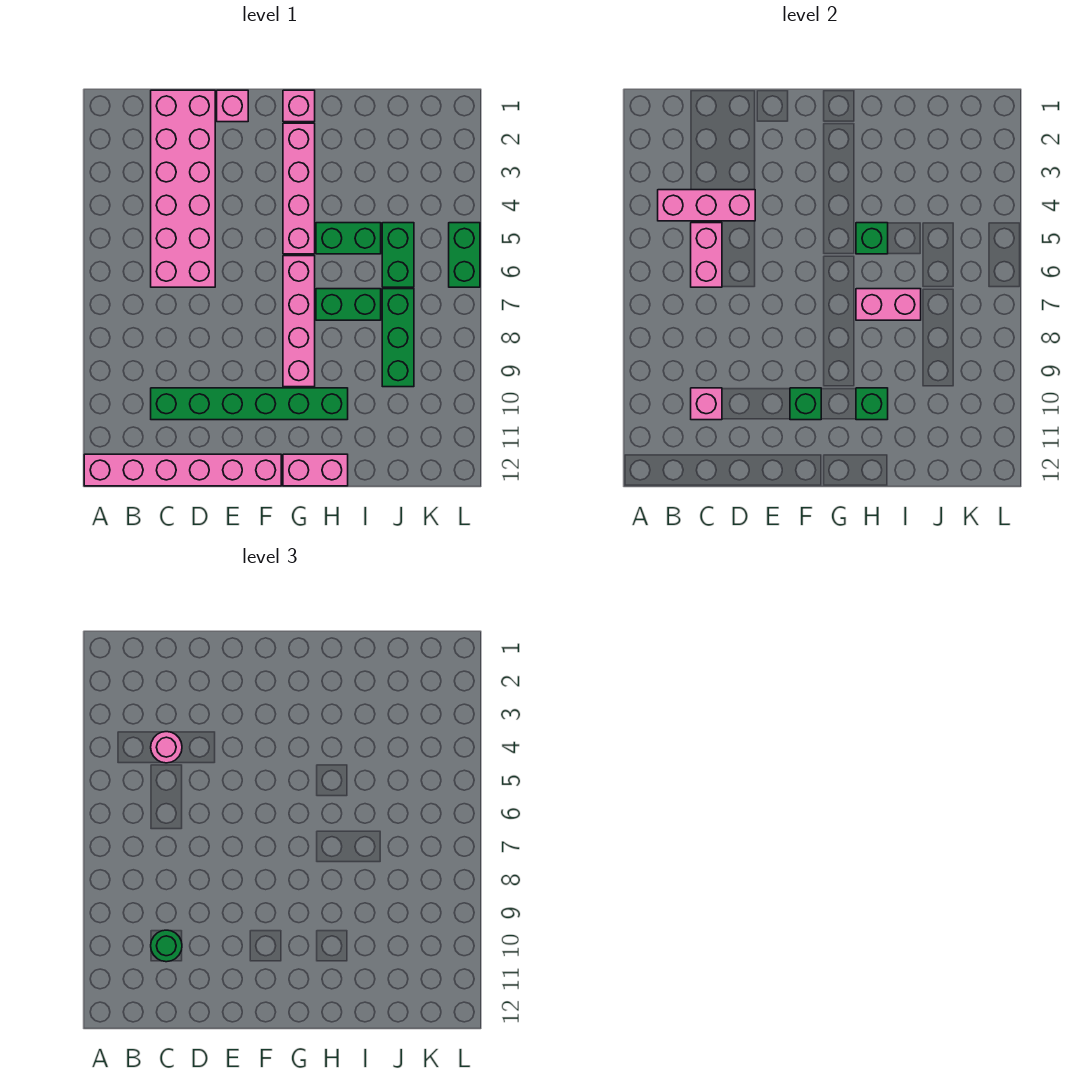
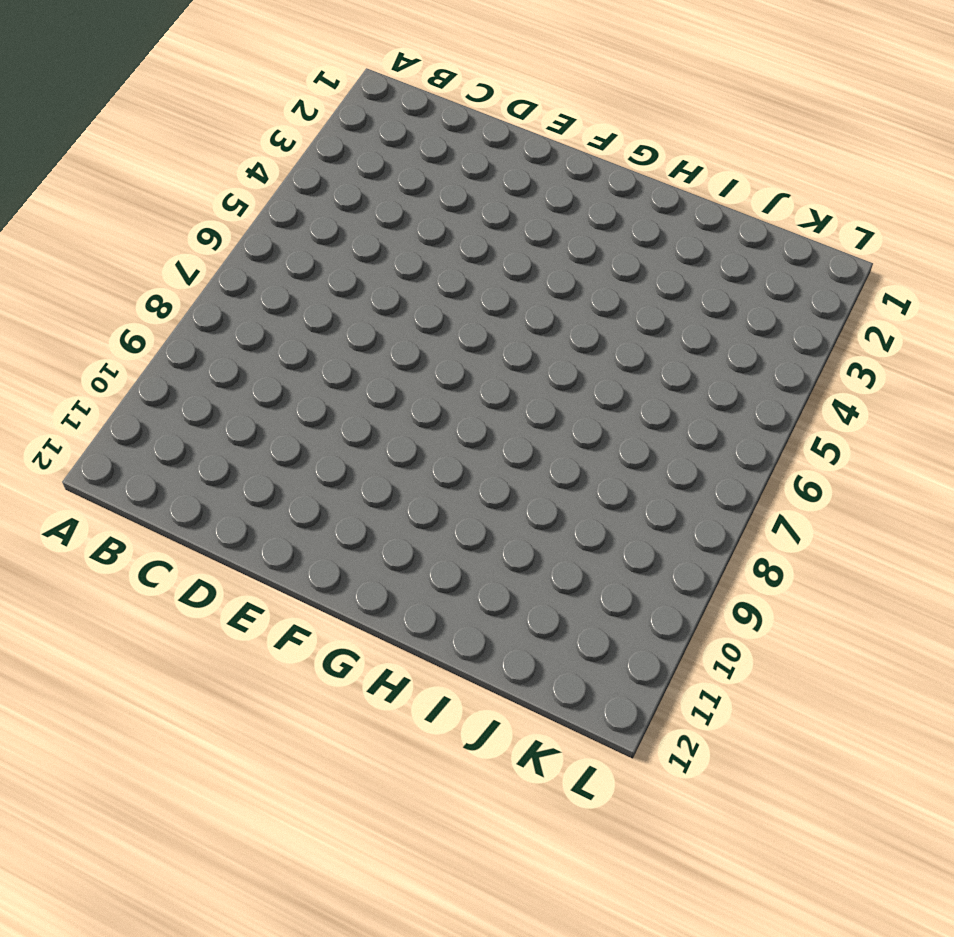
none -> pink 1x6 brick [84,454,281,486]
none -> pink 2x6 brick [151,90,215,287]
none -> green 1x6 brick [151,388,348,420]

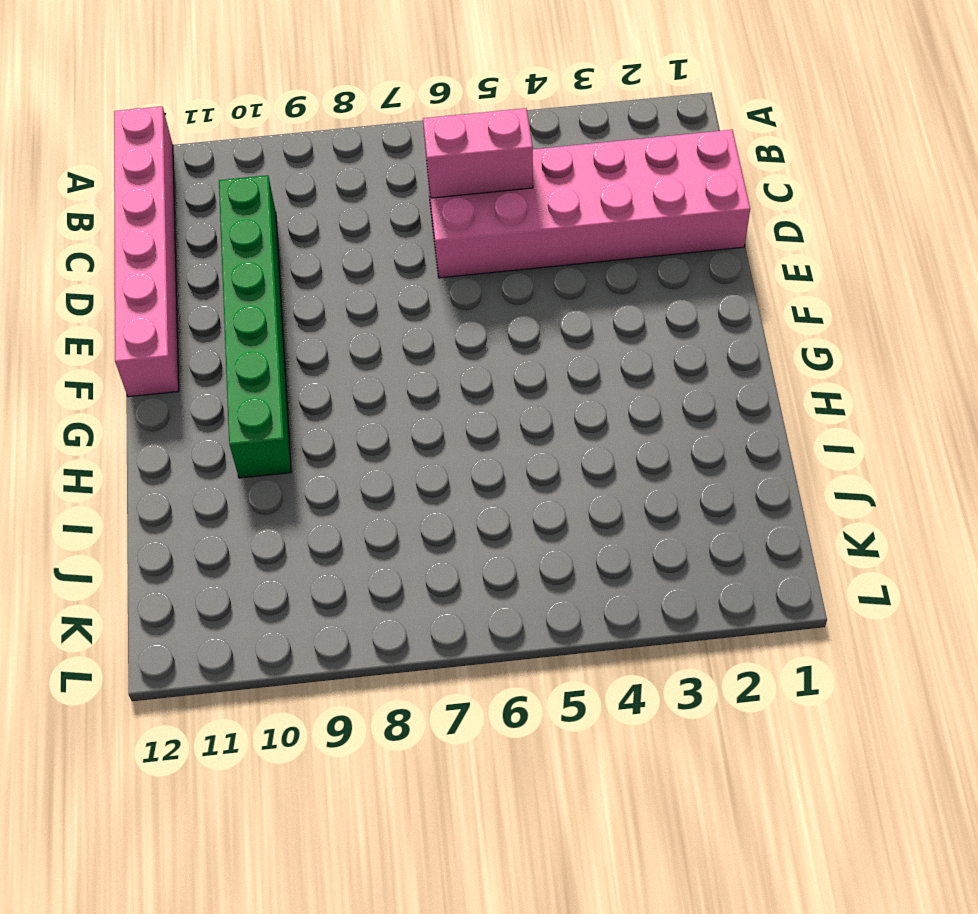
none -> pink 1x1 brick [217,90,248,122]
none -> pink 1x1 brick [283,90,315,122]
none -> pink 1x4 brick [283,123,315,254]

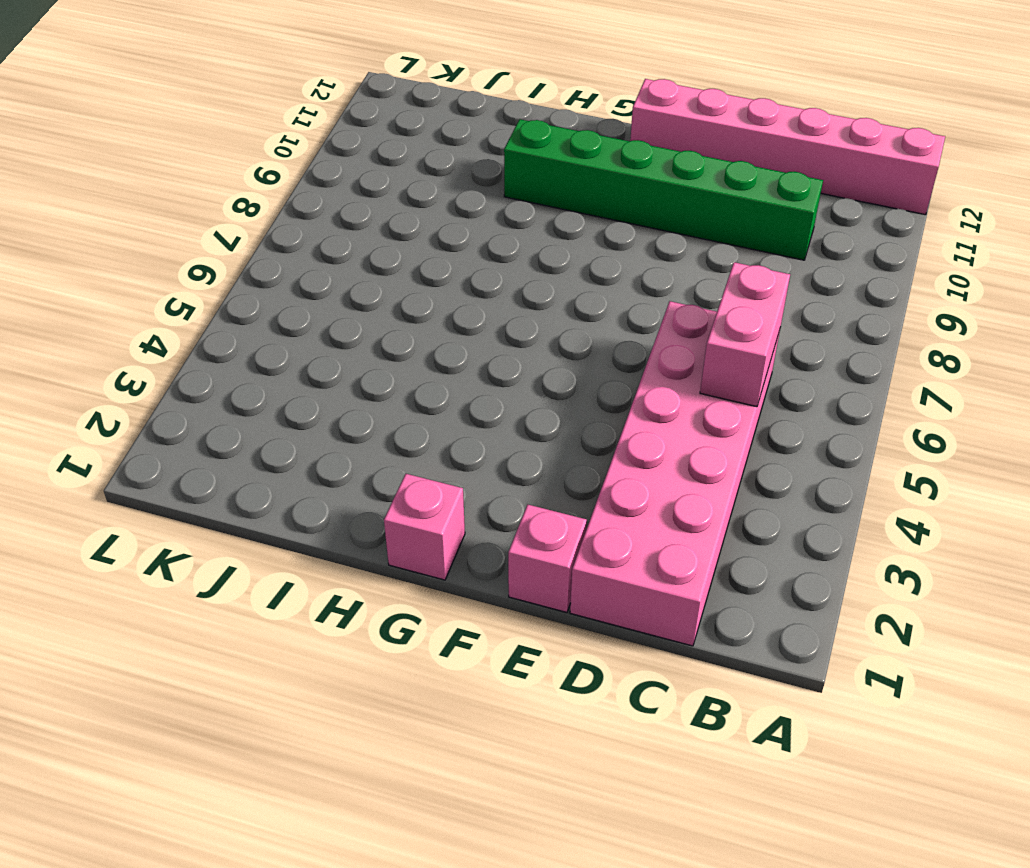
none -> pink 1x4 brick [283,123,315,254]
none -> pink 1x4 brick [283,256,315,387]
none -> pink 1x2 brick [283,454,348,486]

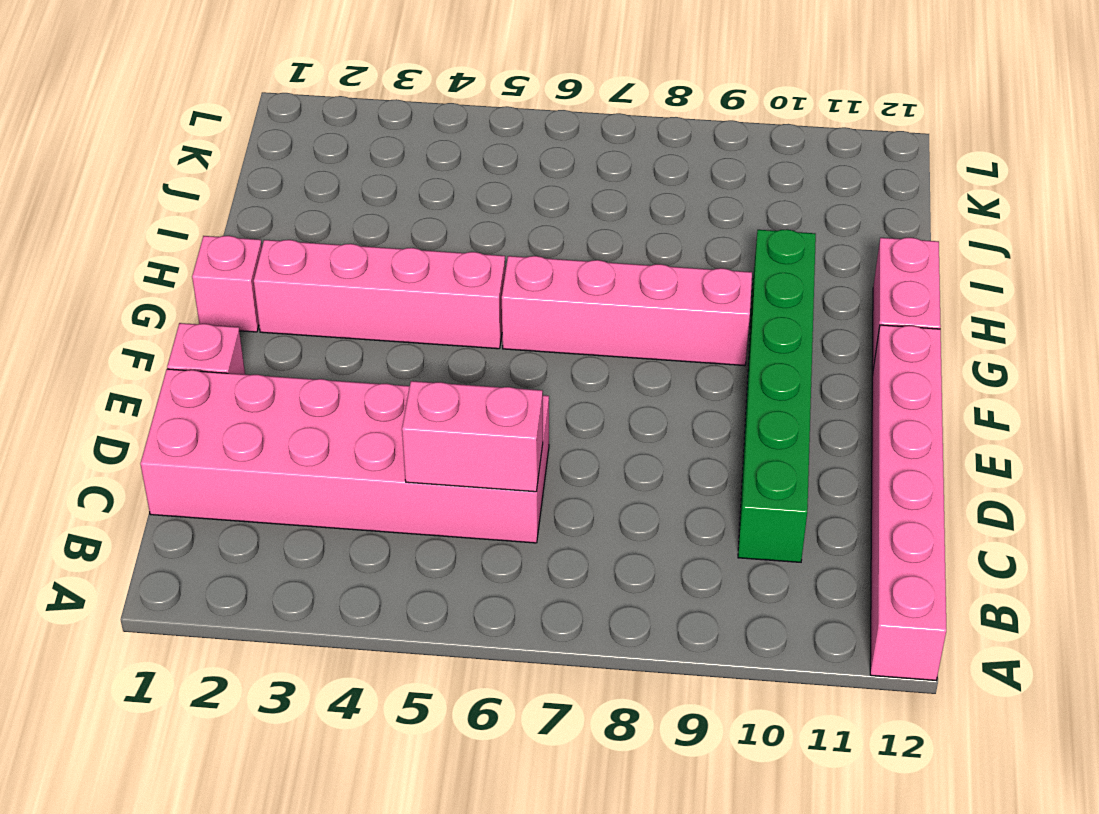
none -> green 1x2 brick [316,223,381,254]
none -> green 1x2 brick [316,289,381,320]
none -> green 1x2 brick [382,223,414,287]

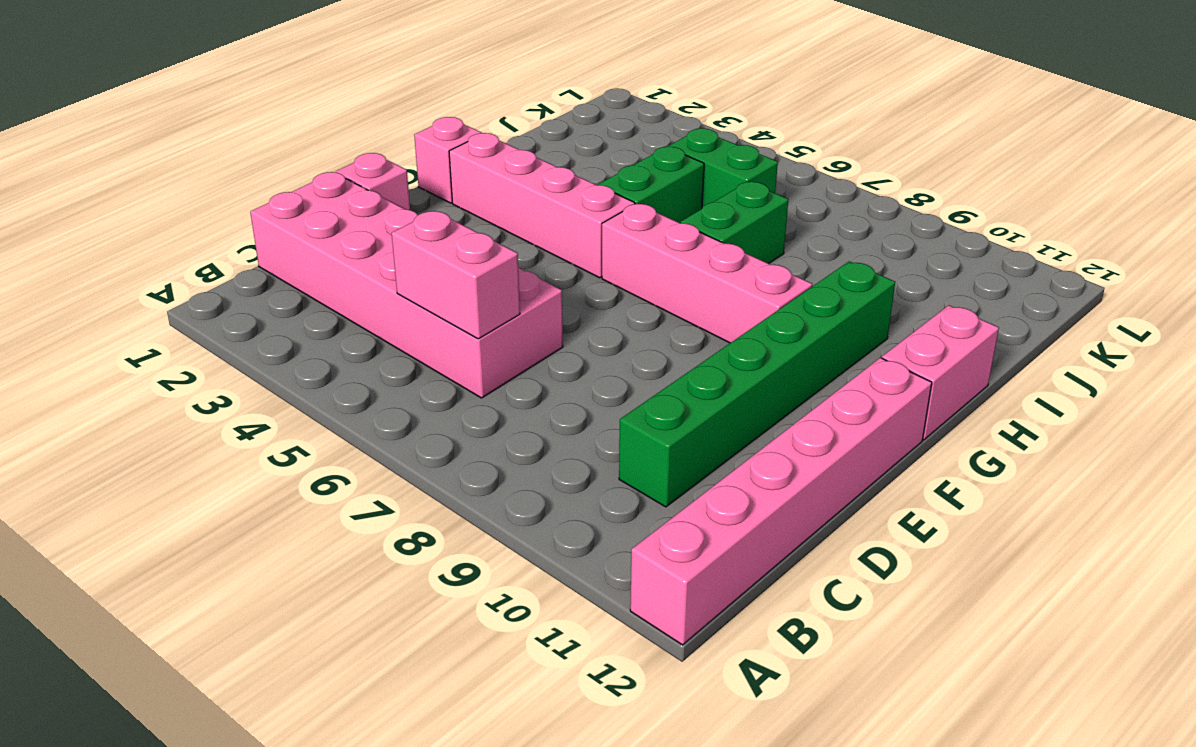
none -> green 1x3 brick [382,289,414,387]
none -> green 1x2 brick [449,223,480,287]
none -> pink 1x3 brick [658,190,755,221]

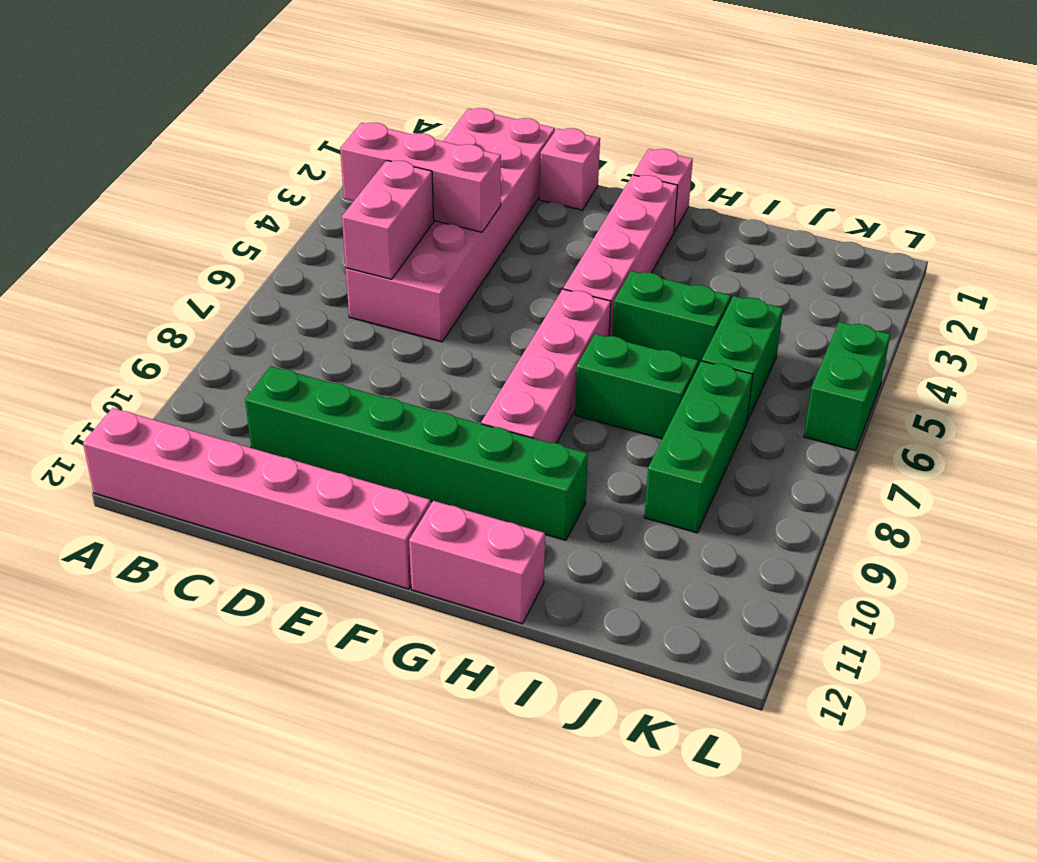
none -> pink 1x1 brick [691,388,722,420]
none -> green 1x1 brick [790,388,821,420]
none -> green 1x1 brick [856,223,888,254]

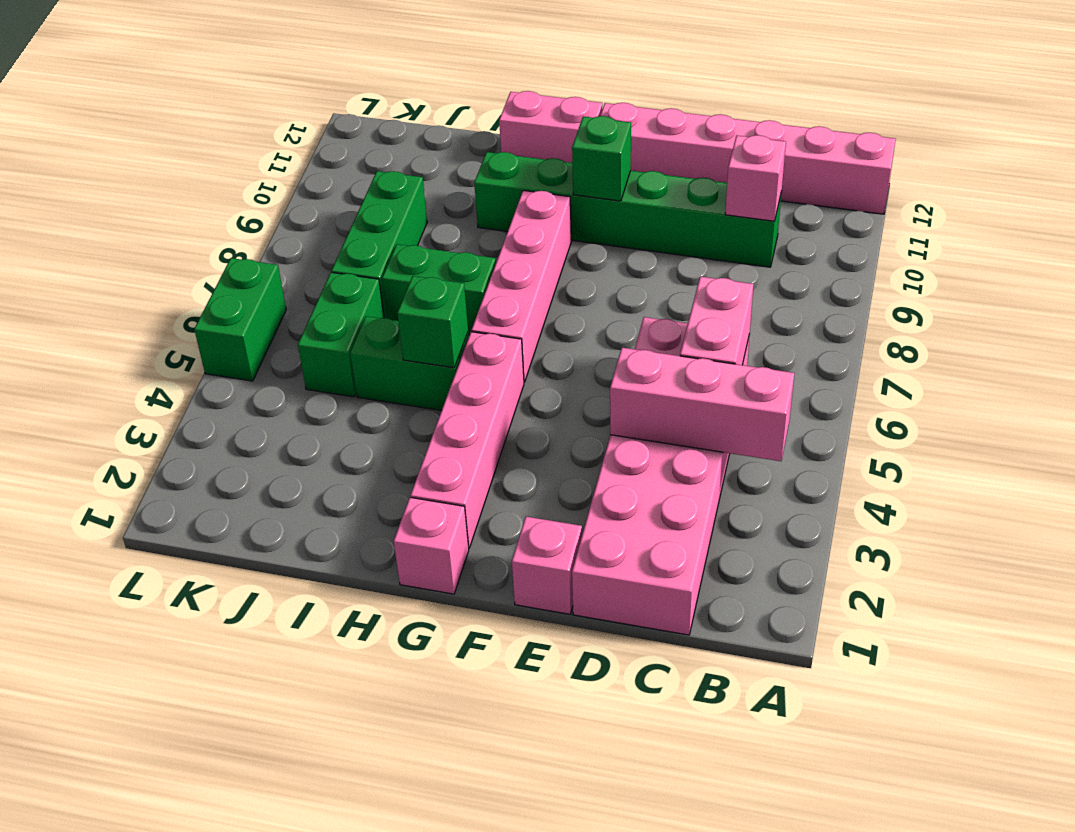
none -> pink 1x2 brick [856,289,921,320]
none -> green 1x1 brick [856,388,888,420]
none -> pink 1x1 round brick [151,732,182,763]

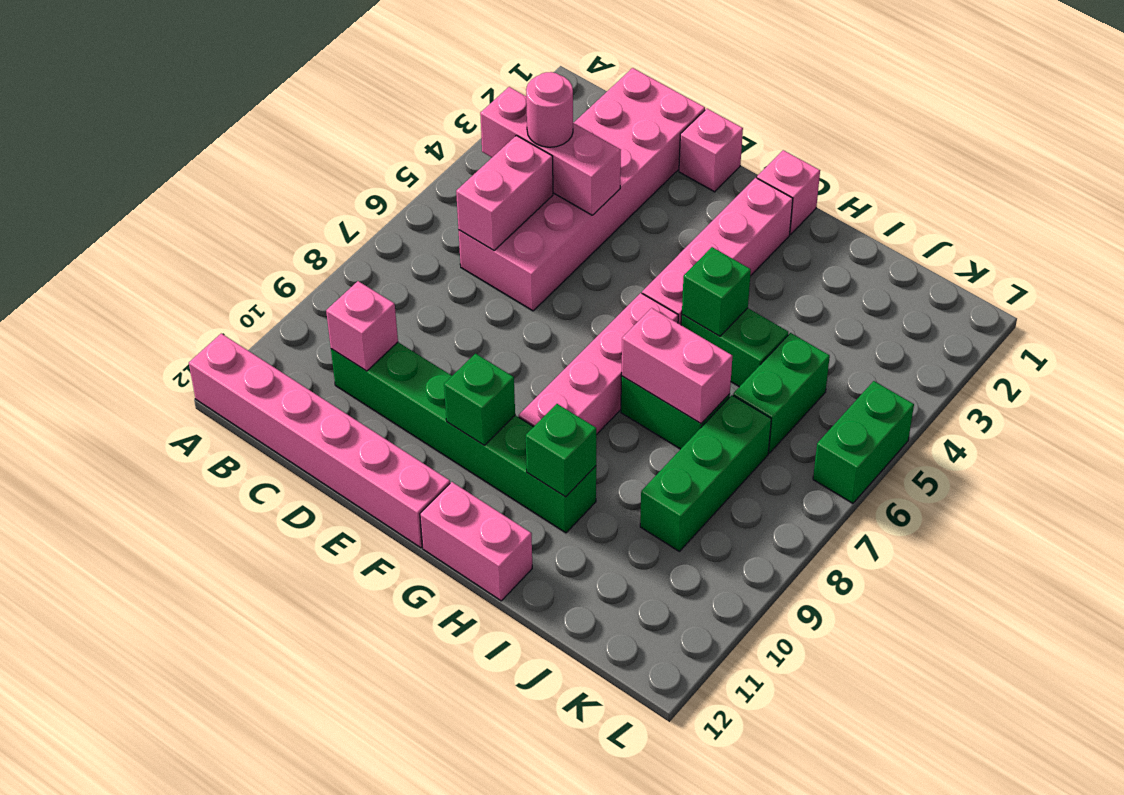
none -> green 1x1 round brick [151,930,182,962]

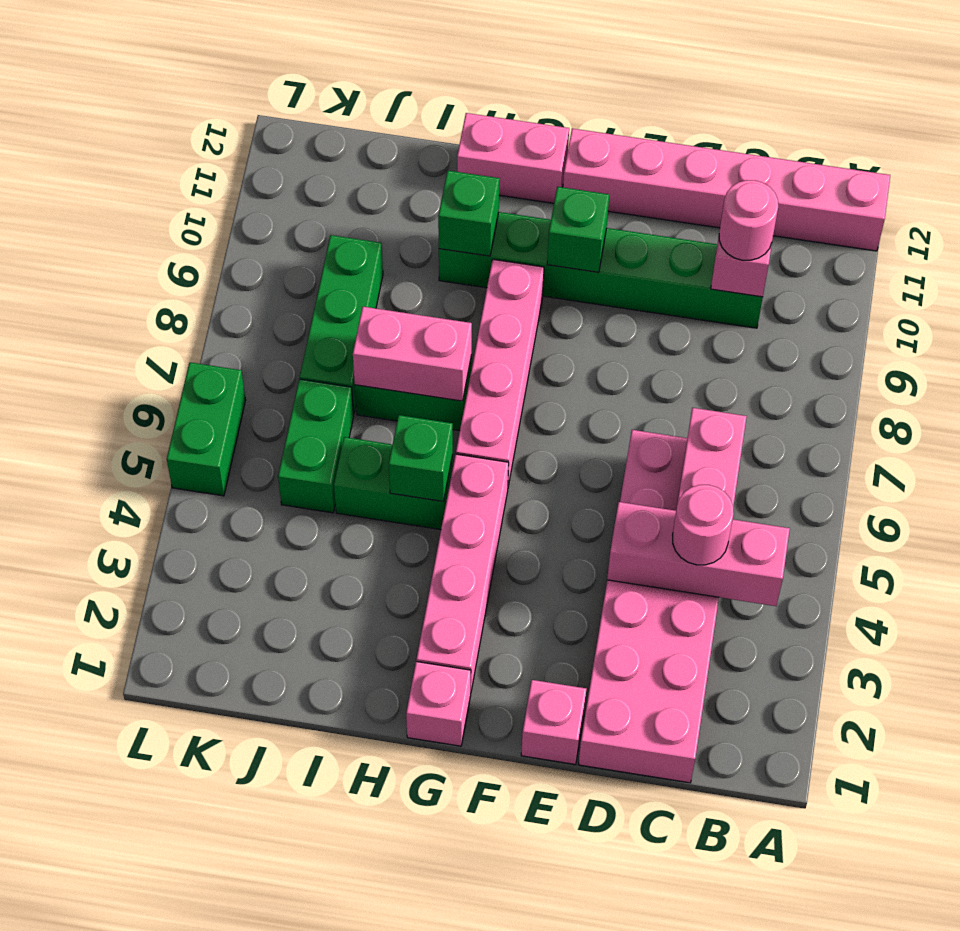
pink 1x1 round brick [719,180,778,260] -> green 1x1 round brick [151,930,182,962]

